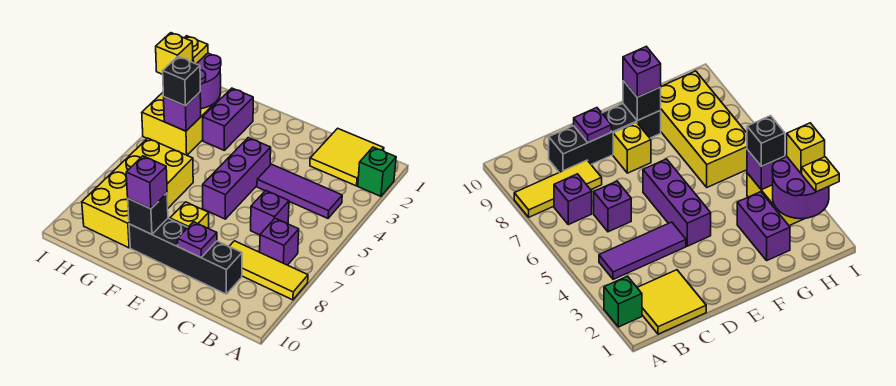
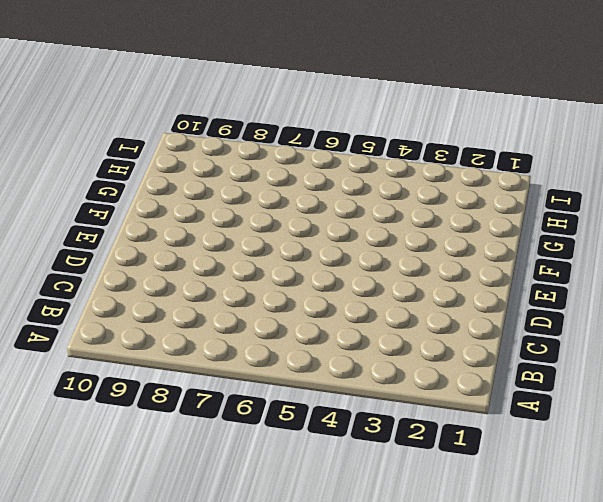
none -> green 1x1 brick [358,147,396,196]
none -> yellow 1x3 tile [229,241,308,300]
none -> yellow 2x2 tile [310,128,384,186]

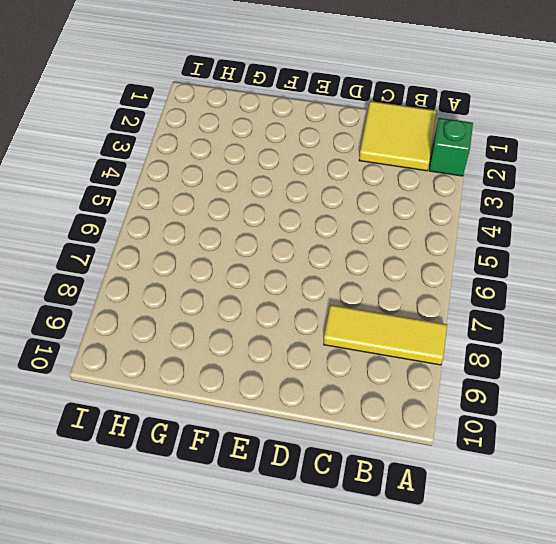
none -> purple 1x3 tile [257,164,342,218]
none -> purple 1x1 brick [260,218,299,265]
none -> purple 1x1 brick [251,191,289,235]

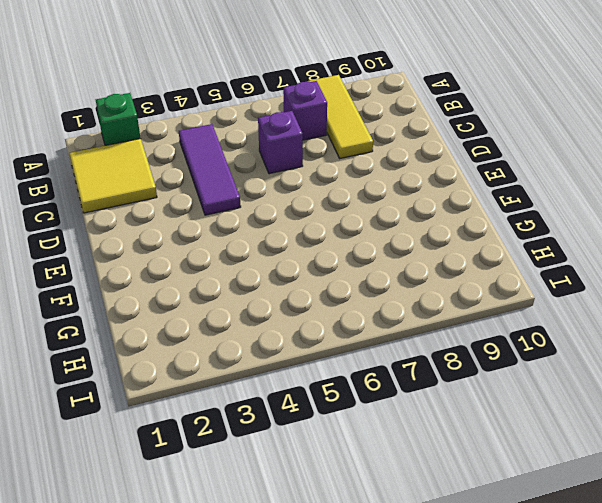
none -> black 1x4 brick [129,218,242,294]
none -> purple 1x3 brick [203,138,271,219]
none -> yellow 1x1 brick [170,202,209,229]

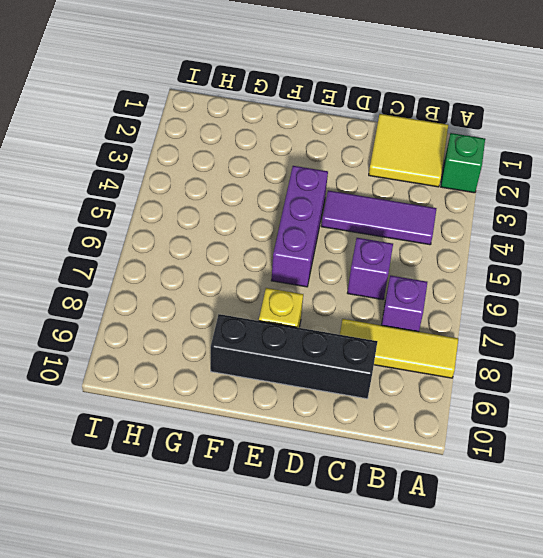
none -> purple 1x2 brick [203,88,253,150]
none -> yellow 2x4 brick [82,138,193,248]
none -> yellow 2x2 brick [142,93,216,155]

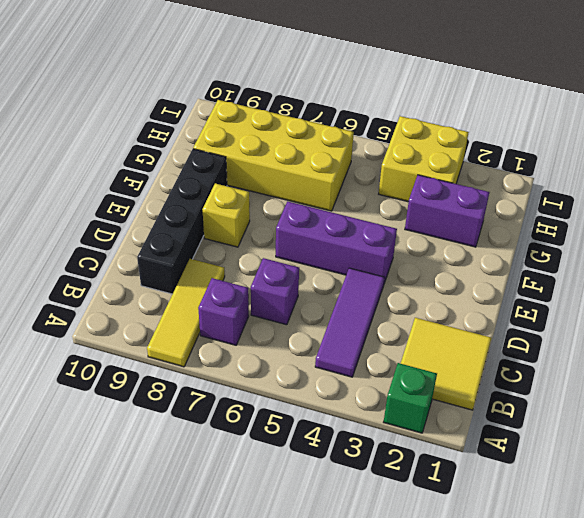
none -> purple 1x1 plate [177,222,217,257]
none -> black 1x1 brick [128,193,168,234]
none -> purple 2x2 round brick [197,53,221,109]

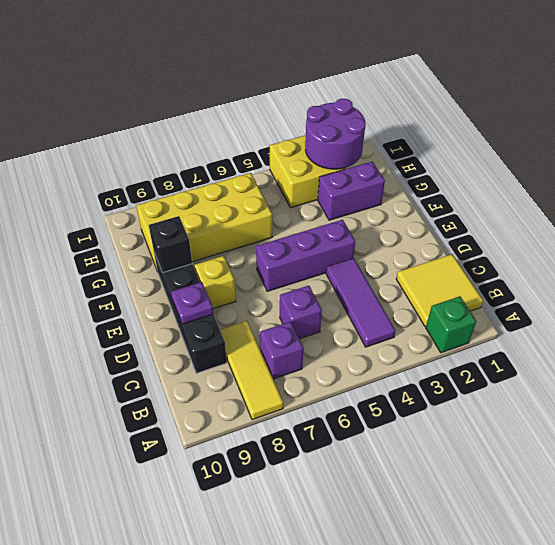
none -> purple 1x1 brick [164,92,201,131]
none -> purple 1x1 brick [126,156,167,209]
none -> black 1x1 brick [163,57,200,106]

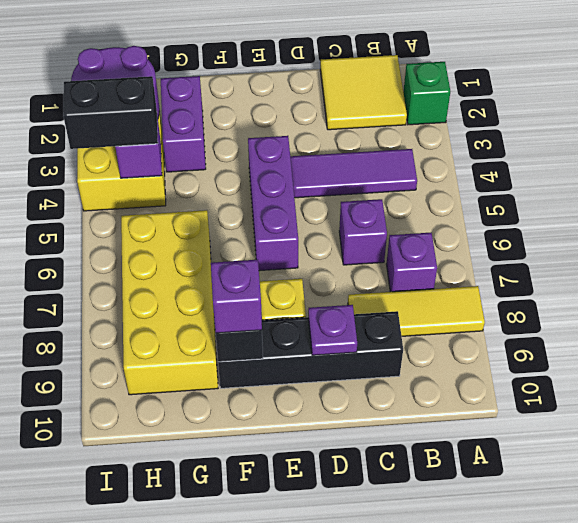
black 1x2 brick [63,76,158,149] -> black 1x1 brick [163,57,200,106]
none -> yellow 1x1 plate [184,36,208,64]
none -> yellow 1x1 brick [156,33,193,74]

